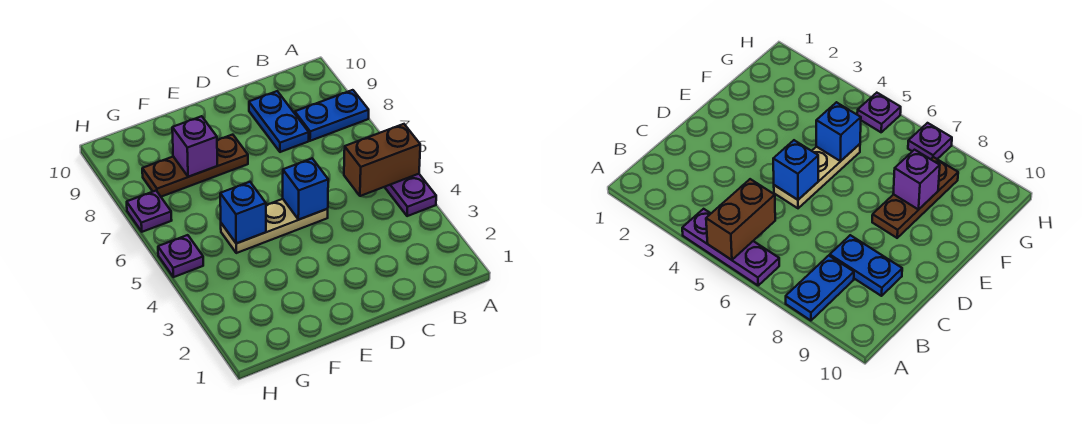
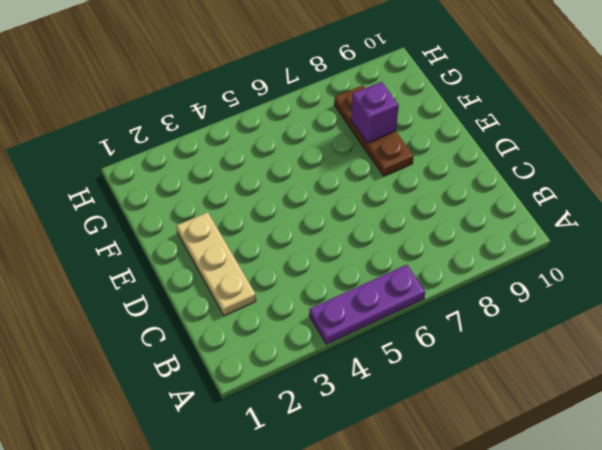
tan 1x3 plate [176,212,256,316] -> tan 1x3 plate moved to [221,199,328,253]
none -> blue 1x2 plate [295,90,369,141]
none -> blue 1x2 plate [249,91,309,152]

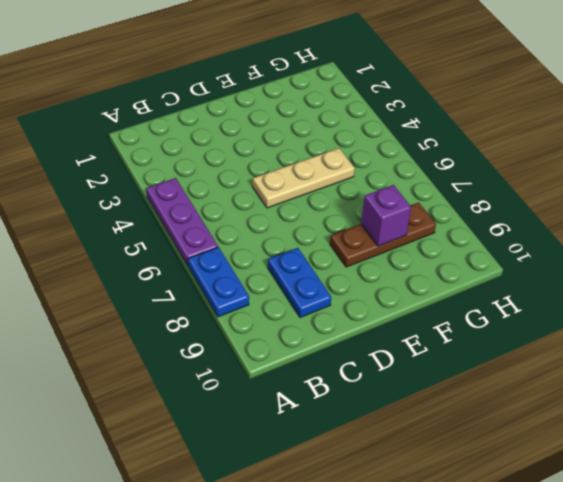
blue 1x2 plate [188,247,249,317] -> blue 1x2 plate turned to [295,90,369,141]
none -> purple 1x1 plate [158,235,203,277]
none -> purple 1x1 plate [127,191,172,232]

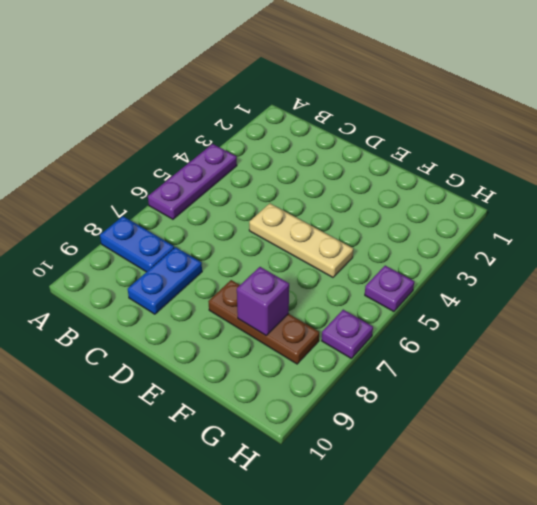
none -> brown 1x2 brick [344,124,420,196]
none -> blue 1x1 brick [283,159,328,220]

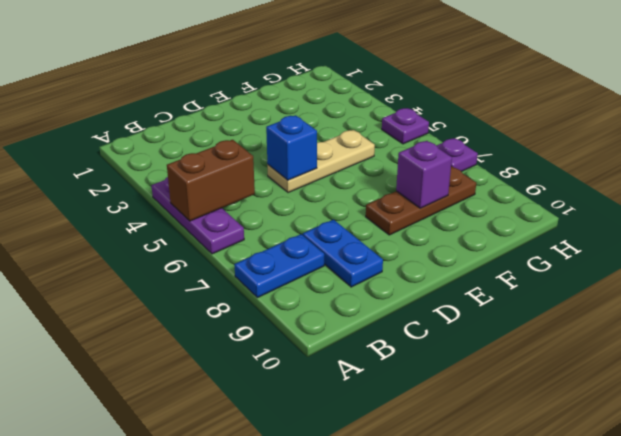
none -> blue 1x1 brick [220,182,266,243]

